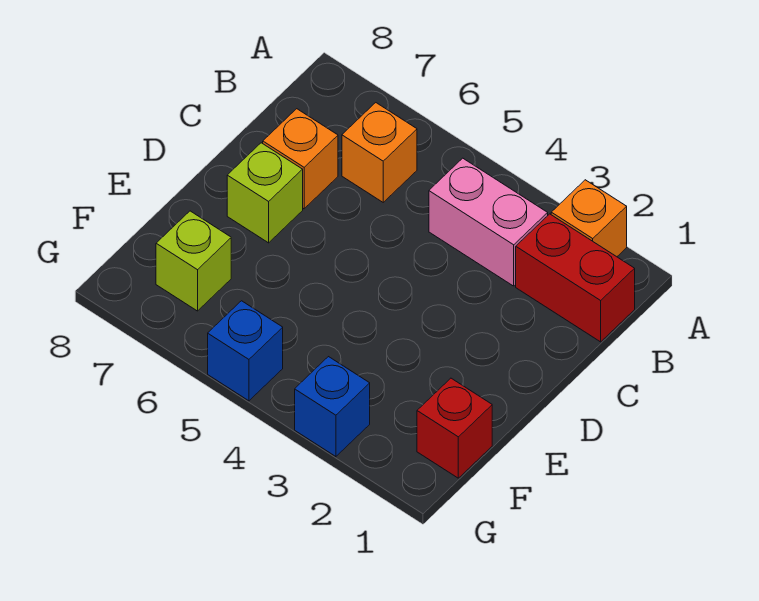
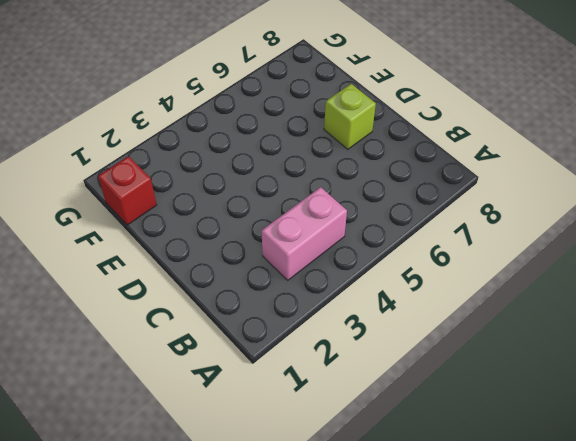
none -> orange 1x1 brick [551,180,627,257]
none -> red 1x2 brick [516,214,635,342]

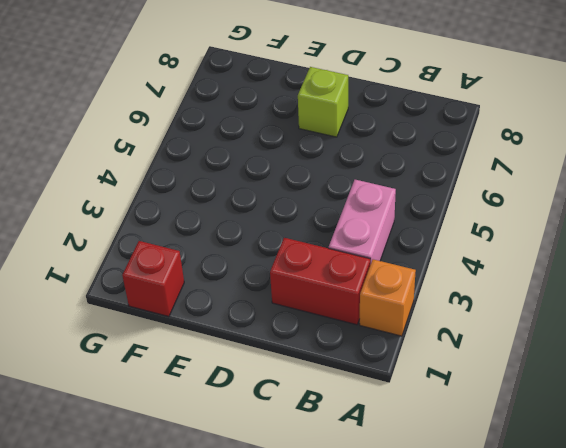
red 1x2 brick [270,238,370,325] -> red 1x2 brick turned to [516,214,635,342]
none -> orange 1x1 brick [342,103,417,202]
none -> orange 1x1 brick [263,109,338,209]

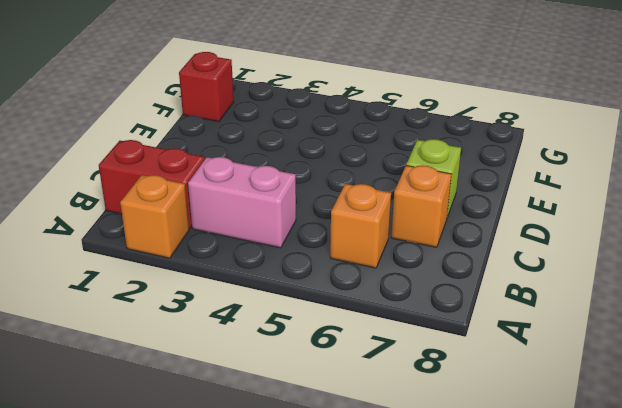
none -> lime 1x1 brick [156,211,231,311]
none -> blue 1x1 brick [295,357,370,457]

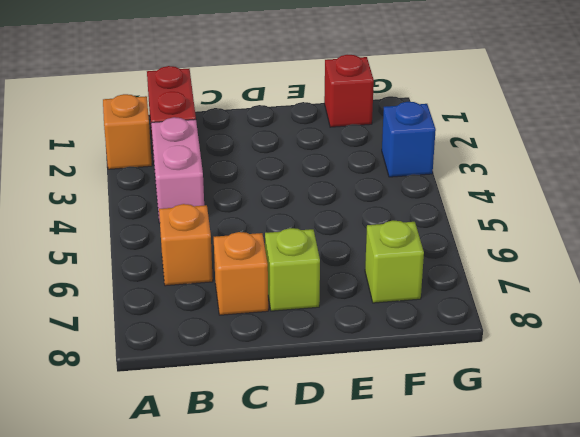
none -> blue 1x1 brick [208,301,283,401]

